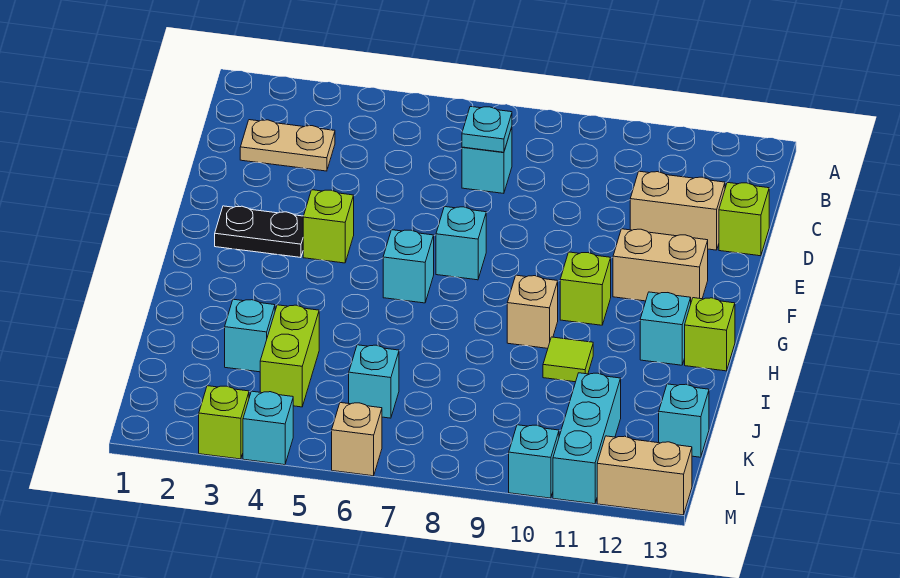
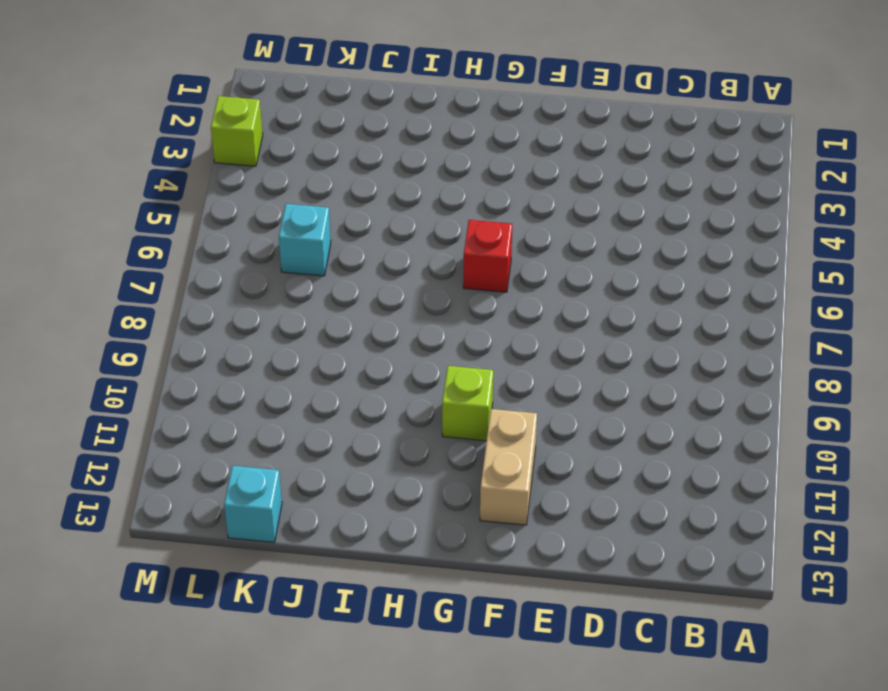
red 1x1 brick [463,220,512,292] -> cyan 1x1 brick [383,230,434,303]
none -> tan 1x2 plate [240,120,335,171]
none -> cyan 1x1 brick [462,127,512,193]
none -> tan 1x2 brick [630,171,725,250]

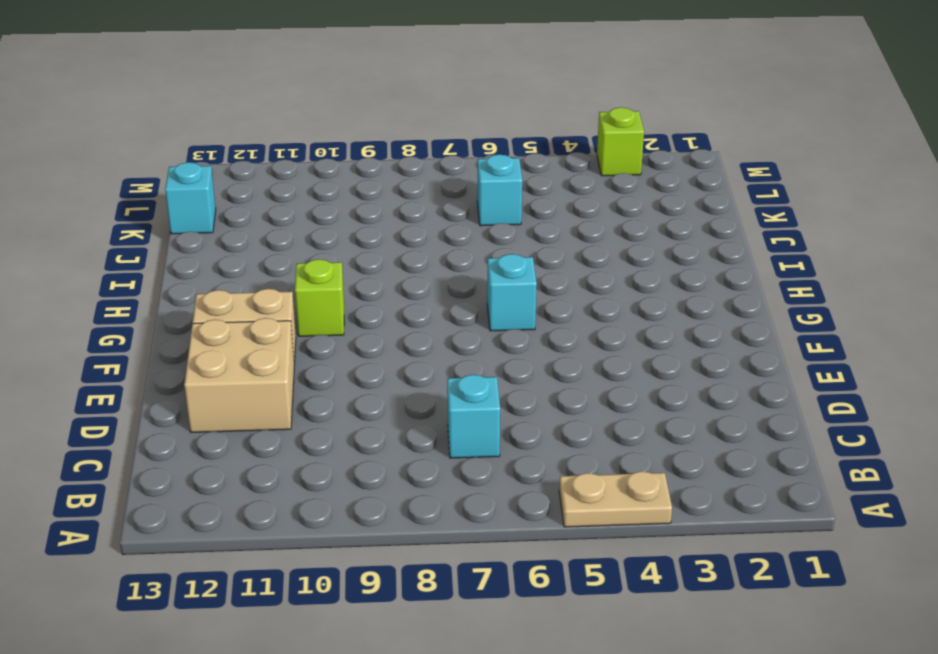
tan 1x2 plate [559,471,672,527] -> tan 1x2 plate moved to [240,120,335,171]
tan 2x2 brick [184,318,294,432] -> tan 1x2 brick [630,171,725,250]
none -> lime 1x1 brick [719,182,769,256]
none -> black 1x2 plate [215,206,303,258]
none -> lime 1x1 brick [303,190,354,263]

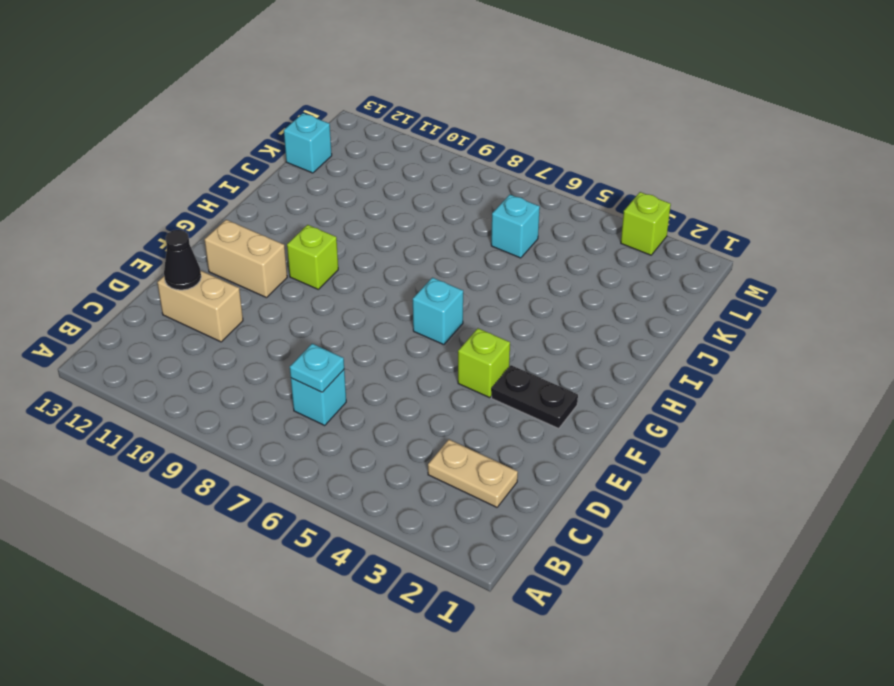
black 1x1 cone [164,230,201,290] -> none
none -> lime 1x1 brick [719,182,769,256]
none -> cyan 1x1 brick [436,207,486,280]
none -> tan 1x1 brick [507,275,558,348]

